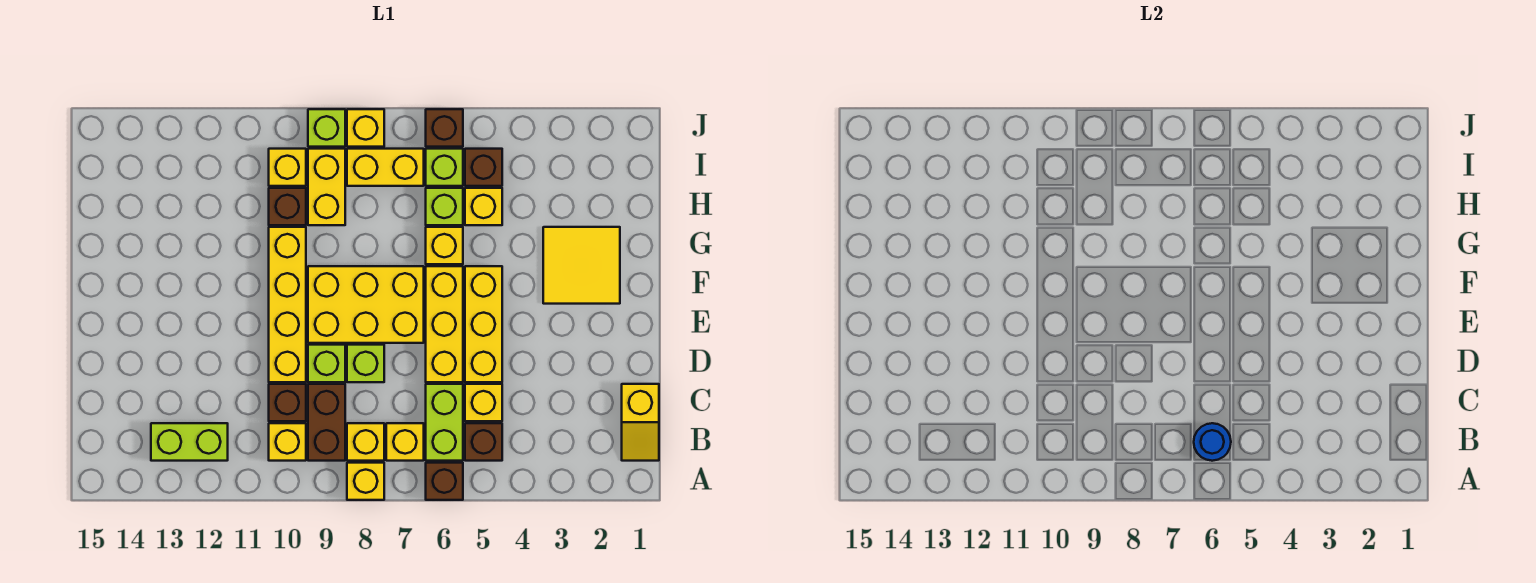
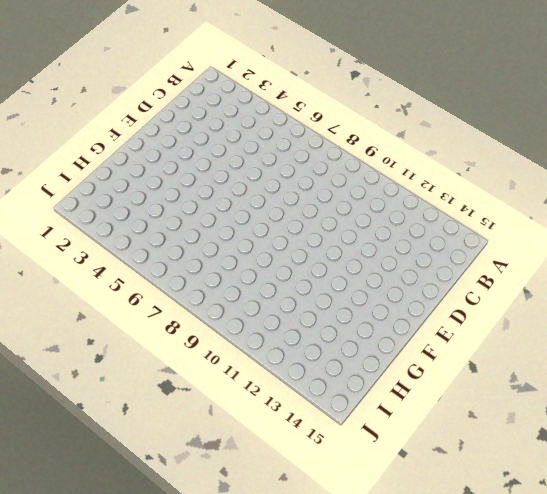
none -> brown 1x1 brick [426,463,463,500]
none -> yellow 1x1 brick [347,463,384,500]
none -> yellow 1x2 slope [622,384,659,461]
none -> brown 1x1 brick [465,423,502,461]

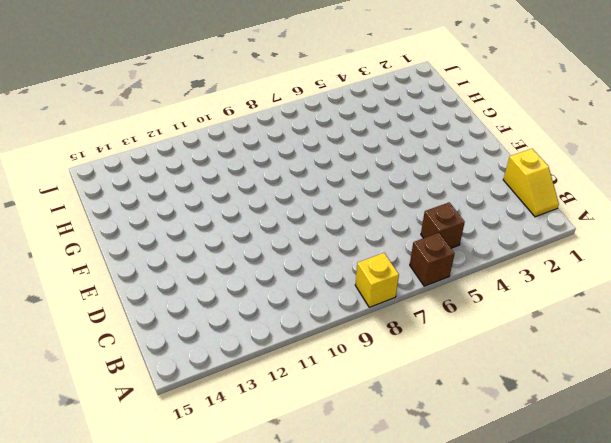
none -> lime 1x2 brick [426,384,463,461]
none -> yellow 1x1 brick [386,423,424,461]
none -> yellow 1x1 brick [347,423,384,461]
none -> brown 1x2 brick [308,384,345,461]

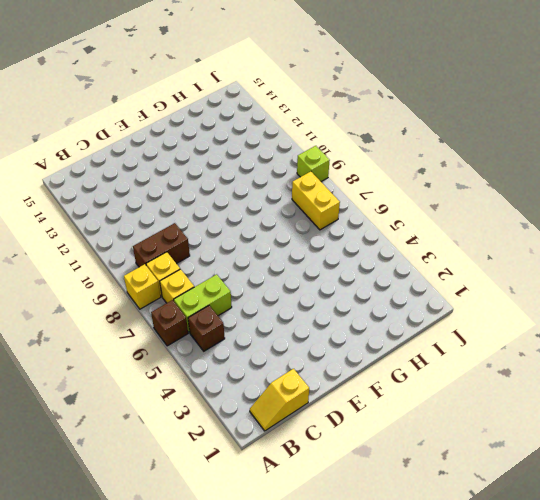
none -> yellow 1x1 brick [269,423,306,461]
none -> lime 1x2 brick [151,423,228,461]
none -> yellow 1x1 brick [465,384,502,421]
none -> brown 1x1 brick [269,384,306,421]

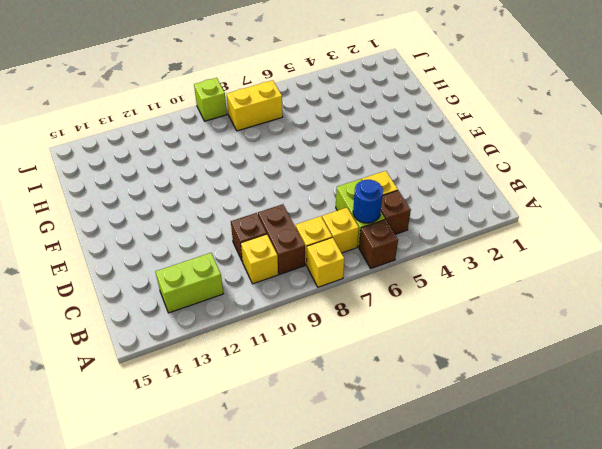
none -> yellow 1x2 slope [622,384,659,461]
none -> yellow 1x3 brick [465,266,502,382]
none -> yellow 1x3 brick [426,266,463,382]
none -> lime 1x1 brick [347,345,384,382]

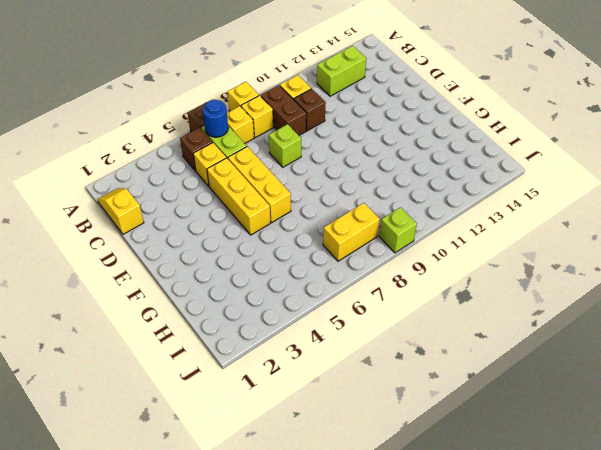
none -> lime 1x1 brick [308,345,345,382]
none -> yellow 1x4 brick [269,227,306,382]
none -> yellow 2x3 brick [308,266,424,343]
none -> yellow 2x2 tile [543,227,620,304]

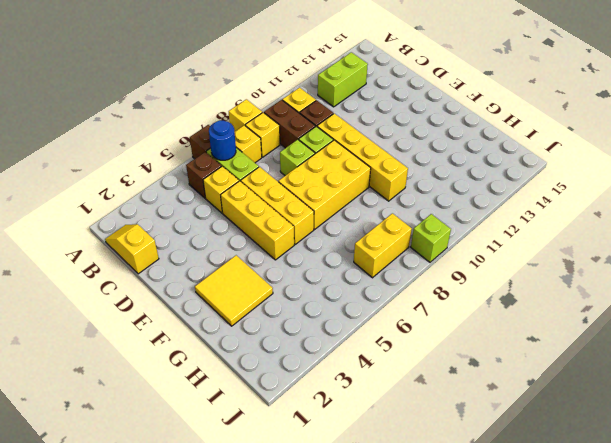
none -> yellow 1x1 brick [426,227,463,264]
none -> yellow 1x1 brick [465,188,502,225]
none -> lime 1x1 brick [426,188,463,225]
none -> yellow 1x2 brick [308,149,345,225]

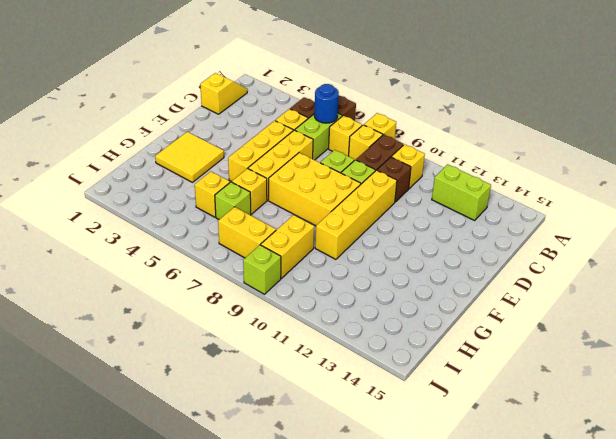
none -> brown 1x1 brick [269,188,306,225]
none -> brown 1x1 brick [465,149,502,186]
none -> lime 1x1 brick [426,149,463,186]
none -> yellow 1x1 brick [269,149,306,186]

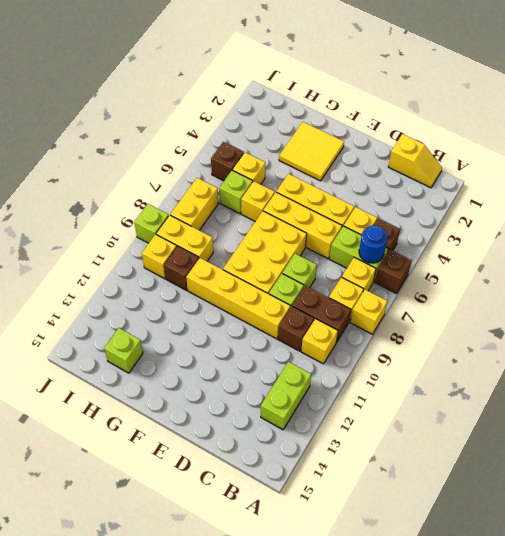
lime 1x1 brick [104,328,143,373] -> lime 1x1 brick moved to [426,149,463,186]
none -> brown 1x1 brick [426,109,463,147]
none -> yellow 1x1 brick [347,109,384,147]

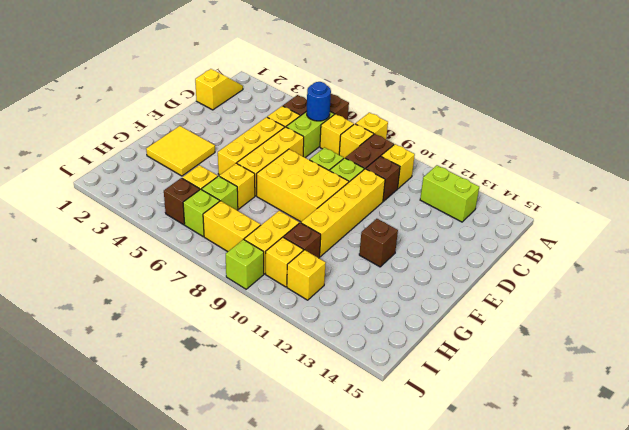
brown 1x1 brick [359,219,398,267] -> brown 1x1 brick moved to [426,109,463,147]
yellow 1x1 brick [287,250,326,300] -> yellow 1x1 brick moved to [347,109,384,147]

